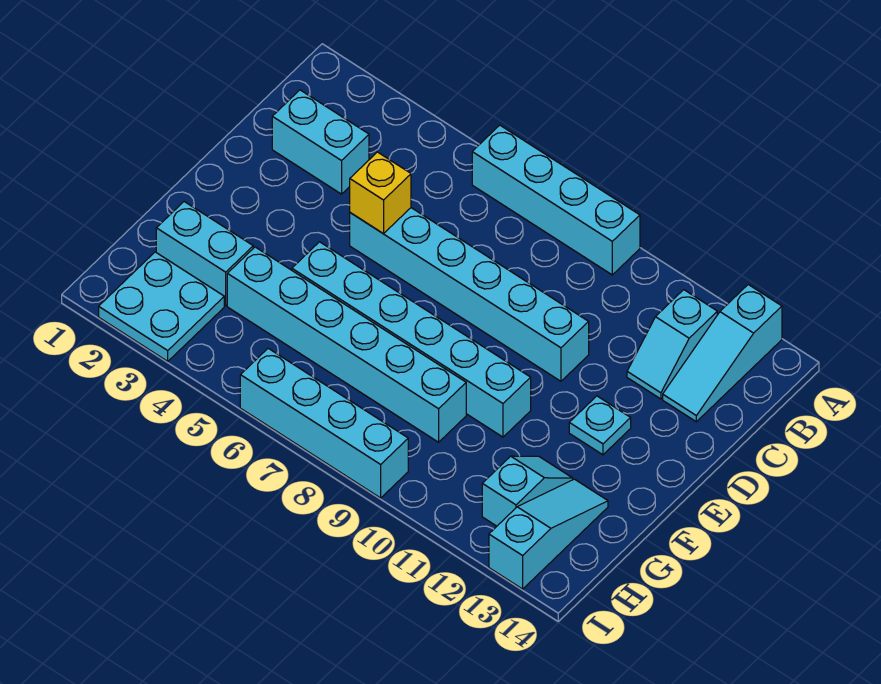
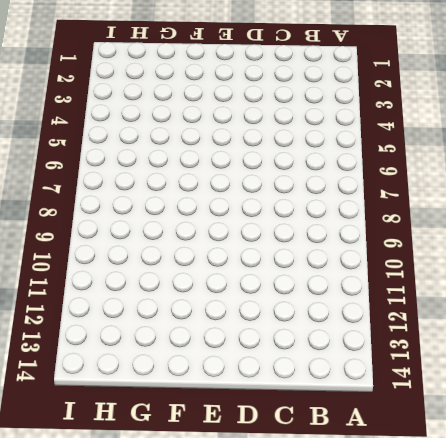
none -> cyan 1x4 brick [472,125,640,275]
none -> cyan 1x3 slope [663,285,782,422]
none -> cyan 1x2 slope [627,290,717,399]

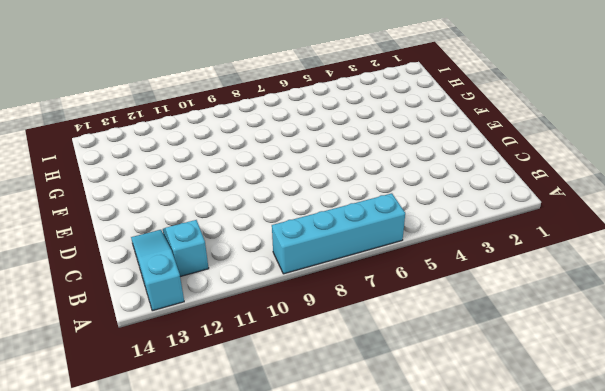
none -> cyan 1x2 brick [272,90,369,194]
none -> cyan 1x6 brick [350,208,589,381]
none -> cyan 1x1 plate [569,396,631,455]

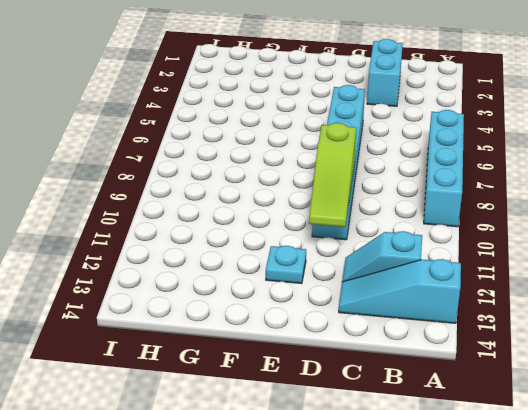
lime 1x3 slope [309,123,356,227] -> none
none -> cyan 1x6 brick [292,242,531,437]
none -> cyan 1x2 brick [156,202,253,306]
none -> cyan 1x6 brick [227,247,466,442]

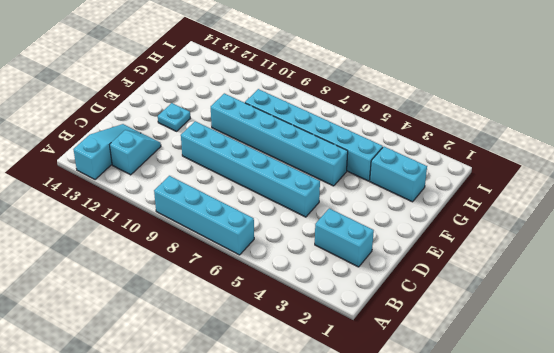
none -> cyan 1x2 slope [482,456,573,526]
none -> cyan 1x3 slope [489,479,608,589]
none -> cyan 2x2 plate [99,252,224,361]

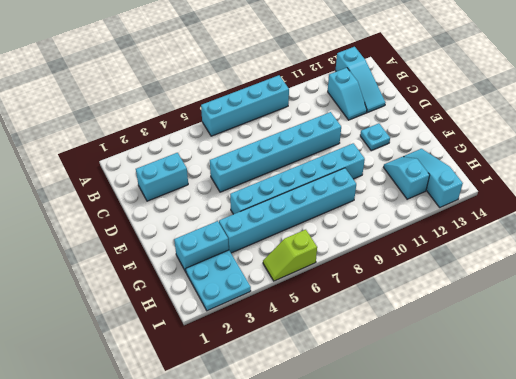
lime 1x2 slope [263,230,317,281] -> cyan 1x4 brick [240,348,408,498]
none -> yellow 1x1 brick [350,152,411,234]

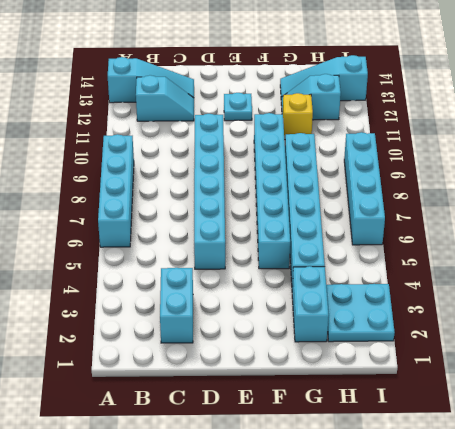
yellow 1x1 brick [283,93,313,140] -> yellow 1x1 brick moved to [350,152,411,234]

